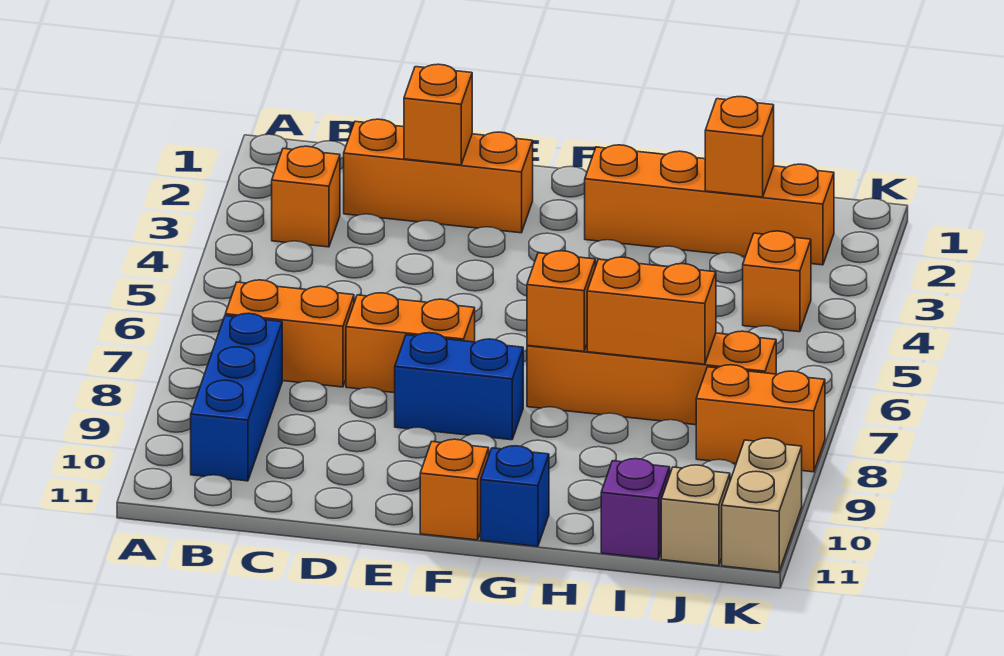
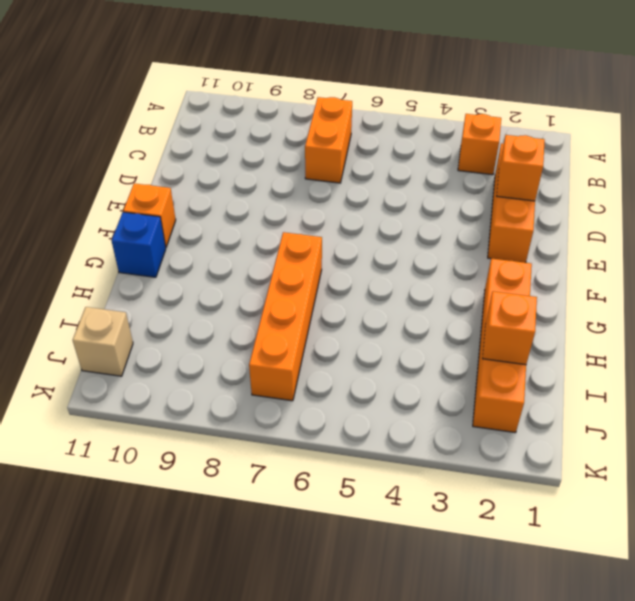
none -> blue 1x3 brick [191,313,282,481]
none -> orange 1x2 brick [346,293,475,393]
none -> blue 1x2 brick [395,333,523,440]

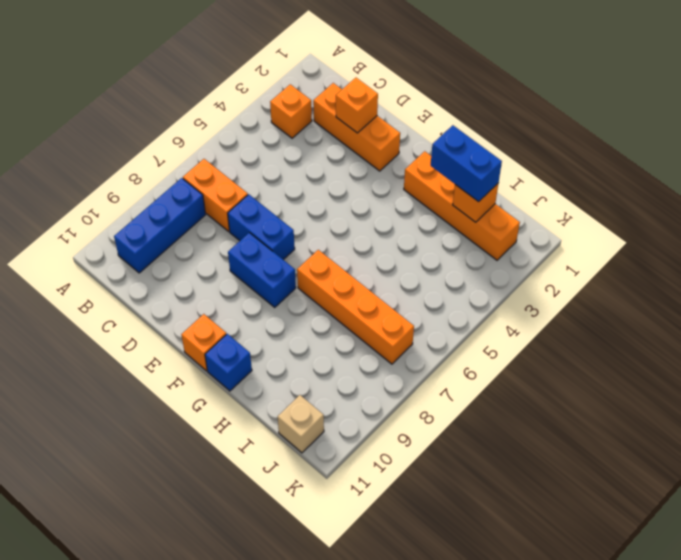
blue 1x2 brick [228,194,295,260] -> orange 1x2 brick [346,293,475,393]
blue 1x2 brick [431,125,502,202] -> none
none -> purple 1x1 brick [601,459,670,559]
none -> orange 1x1 brick [743,231,811,332]
none -> orange 1x2 brick [696,365,825,472]

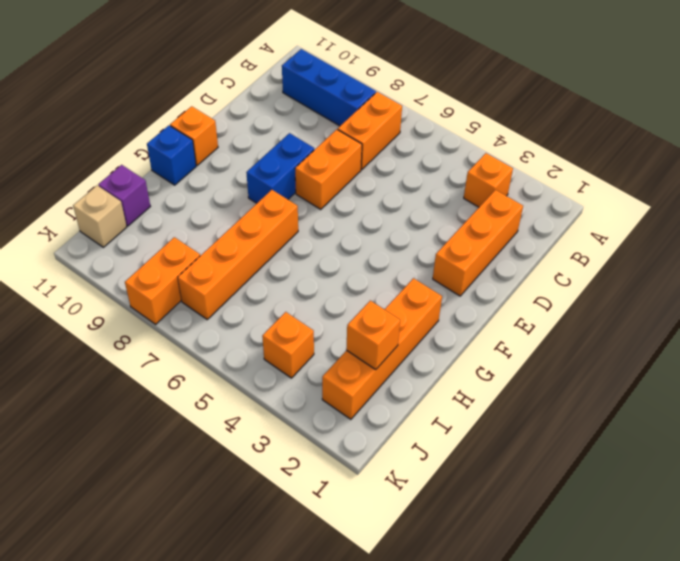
none -> tan 1x2 brick [722,438,802,572]
none -> orange 1x1 brick [404,64,472,165]
none -> orange 1x1 brick [527,251,595,351]

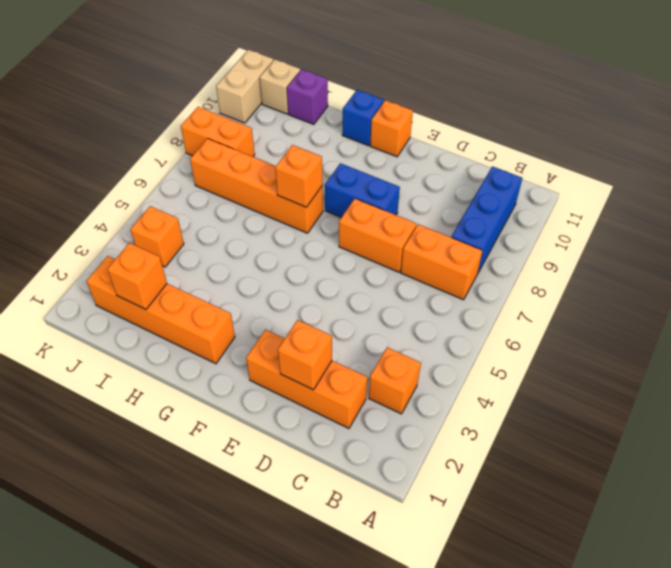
none -> orange 1x2 brick [587,257,716,364]

